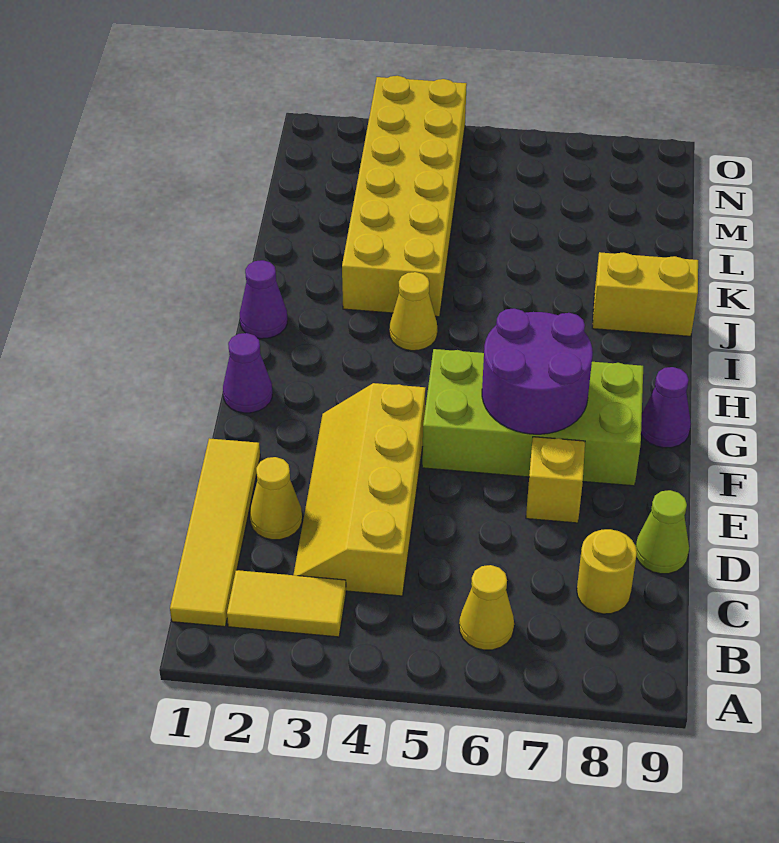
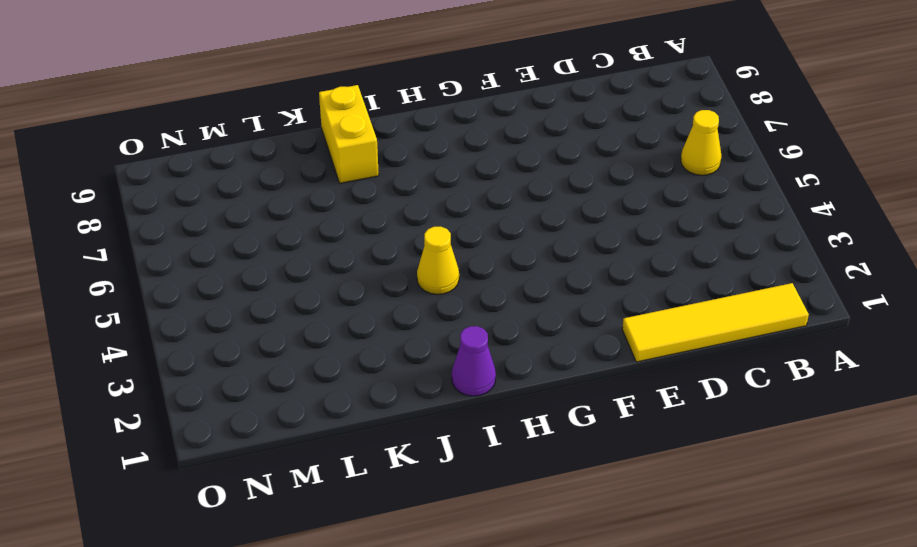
none -> yellow 1x2 tile [227,570,346,637]
none -> yellow 2x4 slope [294,383,426,596]
none -> yellow 1x1 round brick [577,529,637,614]

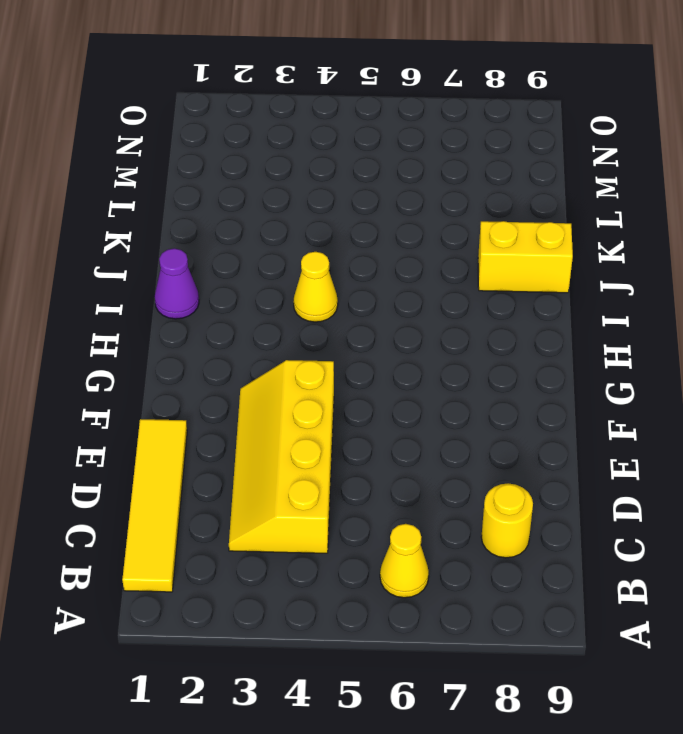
none -> yellow 1x2 tile [227,570,346,637]
none -> yellow 1x1 cone [250,457,302,540]
none -> lime 1x1 cone [636,490,689,574]

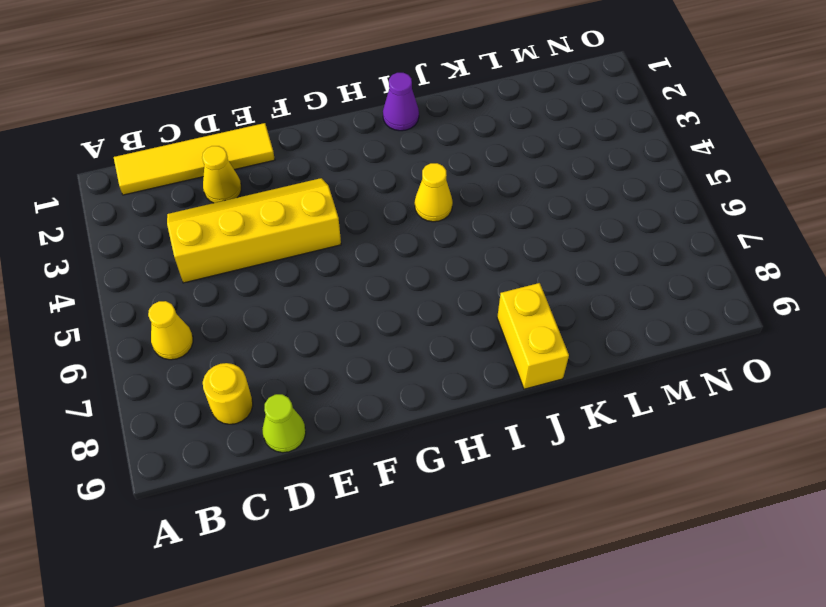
none -> yellow 1x2 tile [227,570,346,637]
none -> yellow 1x1 brick [526,437,585,523]
none -> lime 2x4 brick [422,349,643,486]

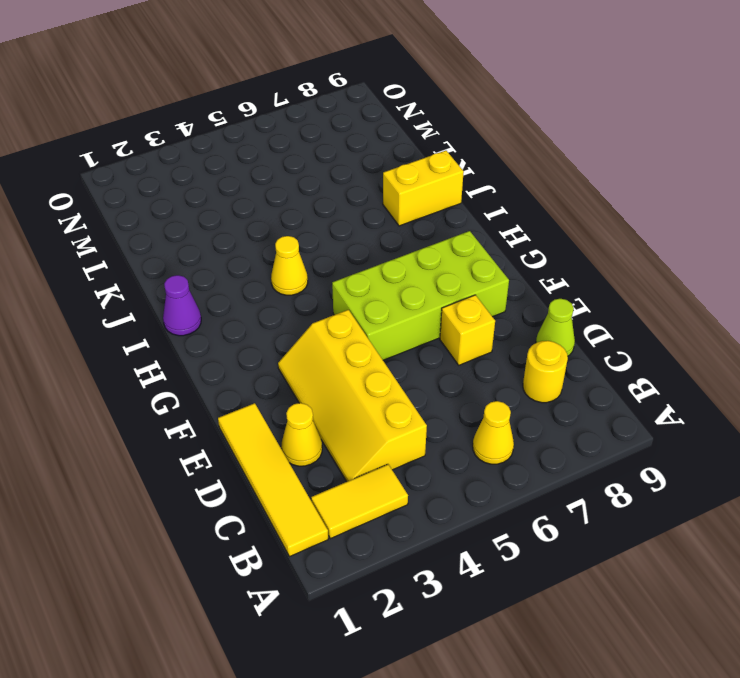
none -> purple 1x1 cone [223,333,272,413]
none -> purple 1x1 cone [641,367,691,448]
none -> yellow 2x6 brick [342,76,467,317]

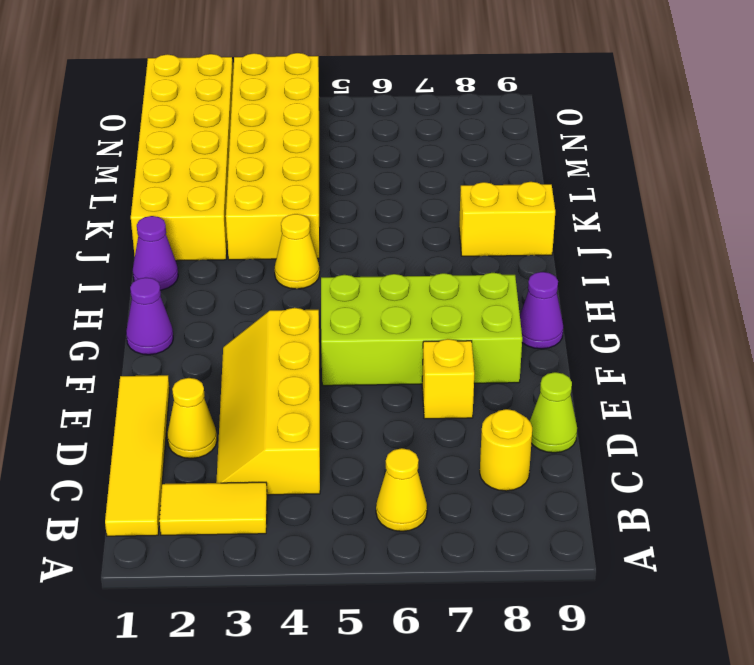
yellow 2x6 brick [131,54,233,261] -> none
none -> purple 2x2 round brick [482,308,593,434]

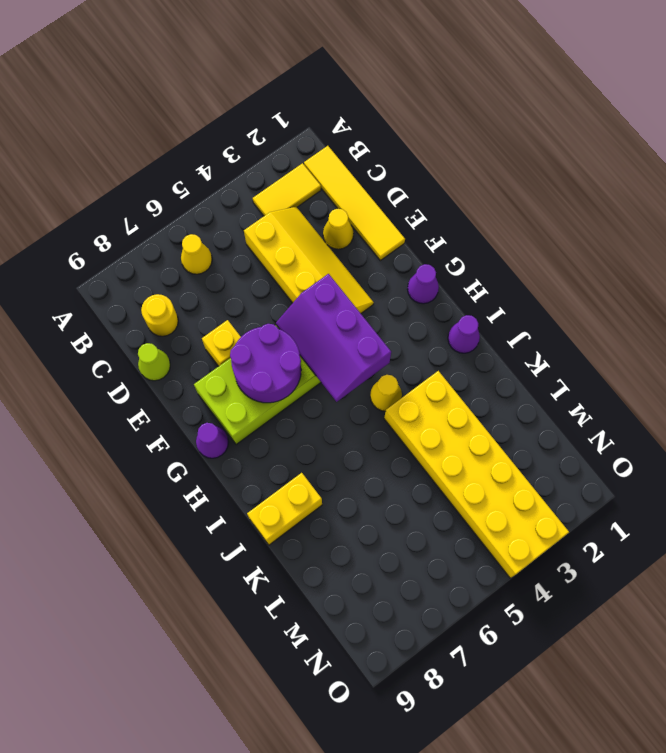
purple 2x3 slope [276,274,391,402] -> none

